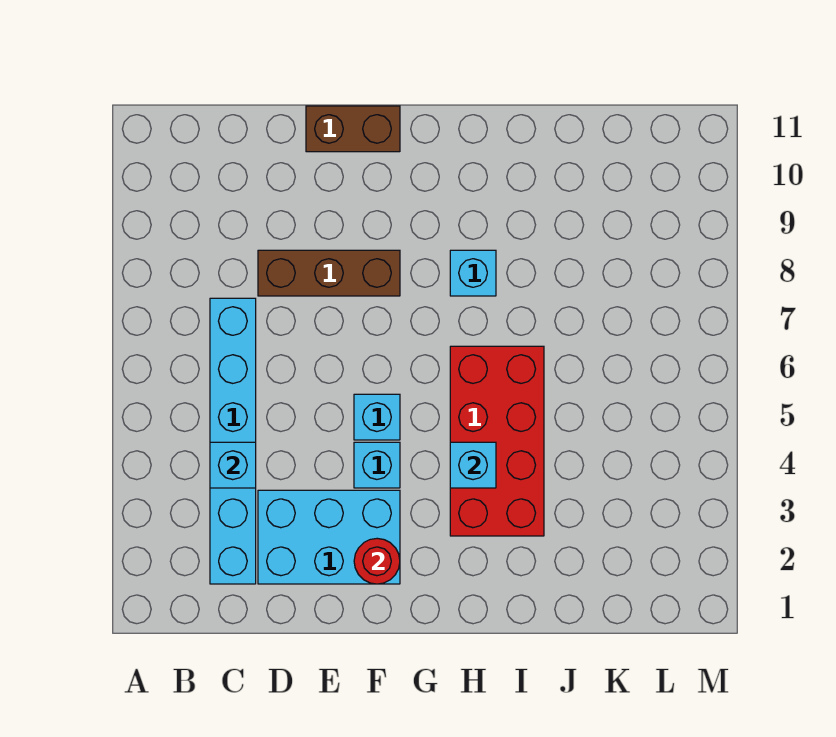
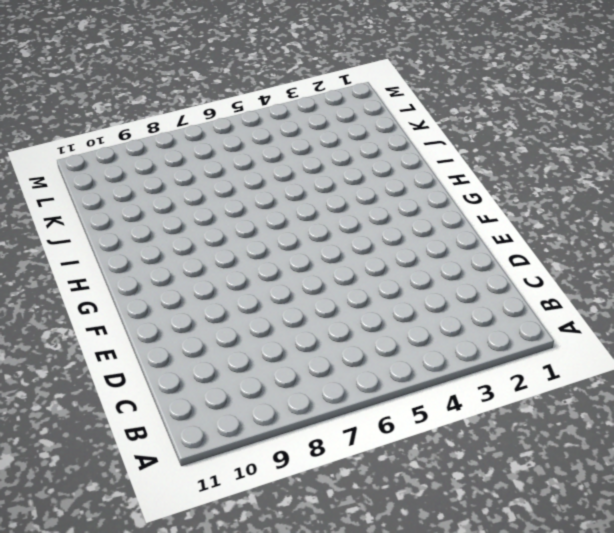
none -> cyan 1x6 brick [210,298,256,584]
none -> cyan 2x3 brick [258,490,400,584]

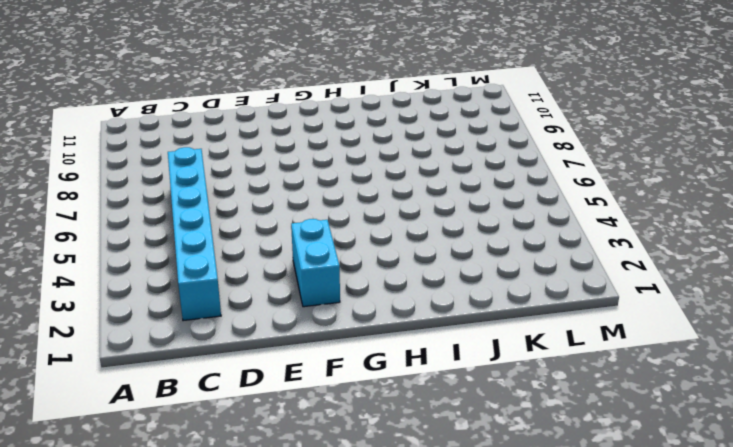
cyan 1x2 brick [291,219,340,307] -> cyan 2x3 brick [258,490,400,584]
none -> brown 1x3 brick [258,250,400,296]
none -> brown 1x2 brick [306,106,400,152]

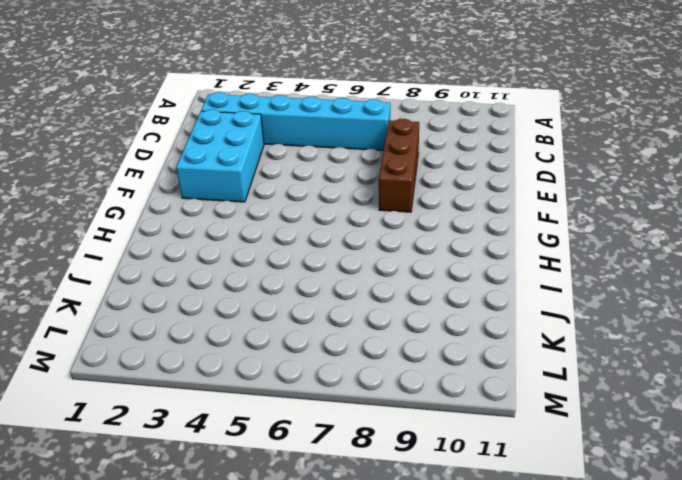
none -> brown 1x2 brick [306,106,400,152]
none -> cyan 1x1 brick [354,442,400,488]

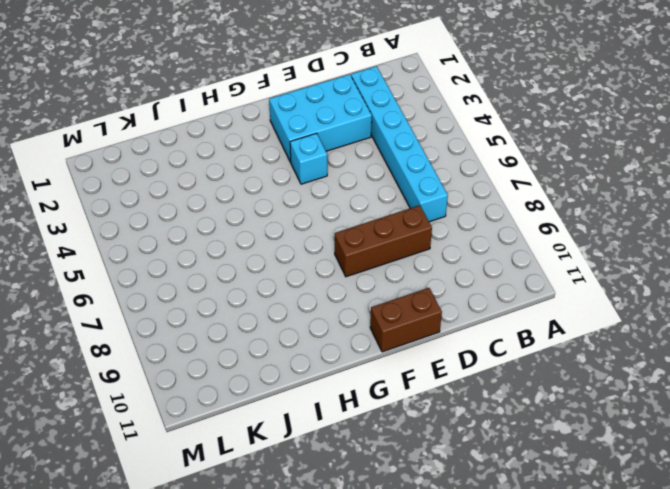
none -> cyan 1x1 brick [354,394,400,440]
none -> red 2x4 brick [450,346,544,536]

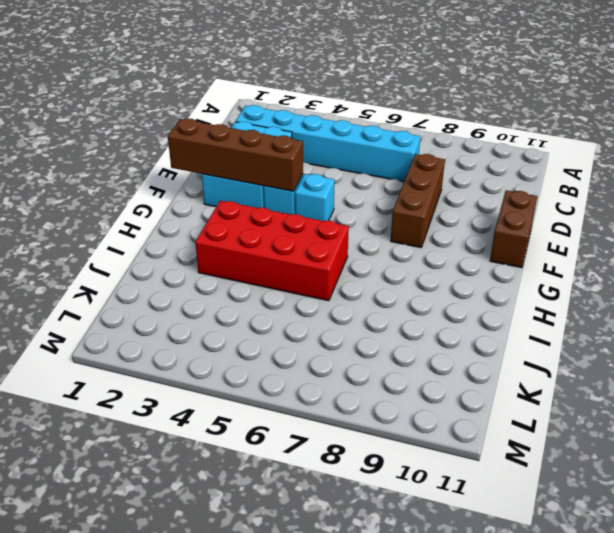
brown 1x4 brick [168,119,303,191] -> red 1x1 round brick [354,538,400,584]
none -> cyan 1x1 brick [450,250,496,296]
none -> cyan 1x1 brick [210,442,256,488]

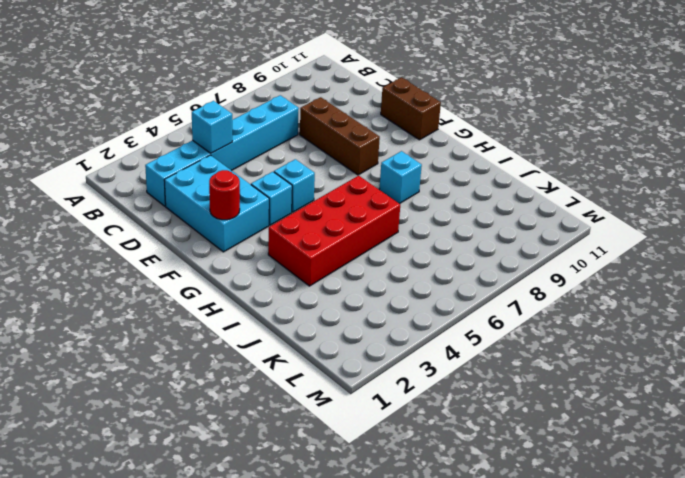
none -> cyan 1x1 brick [450,442,496,488]

